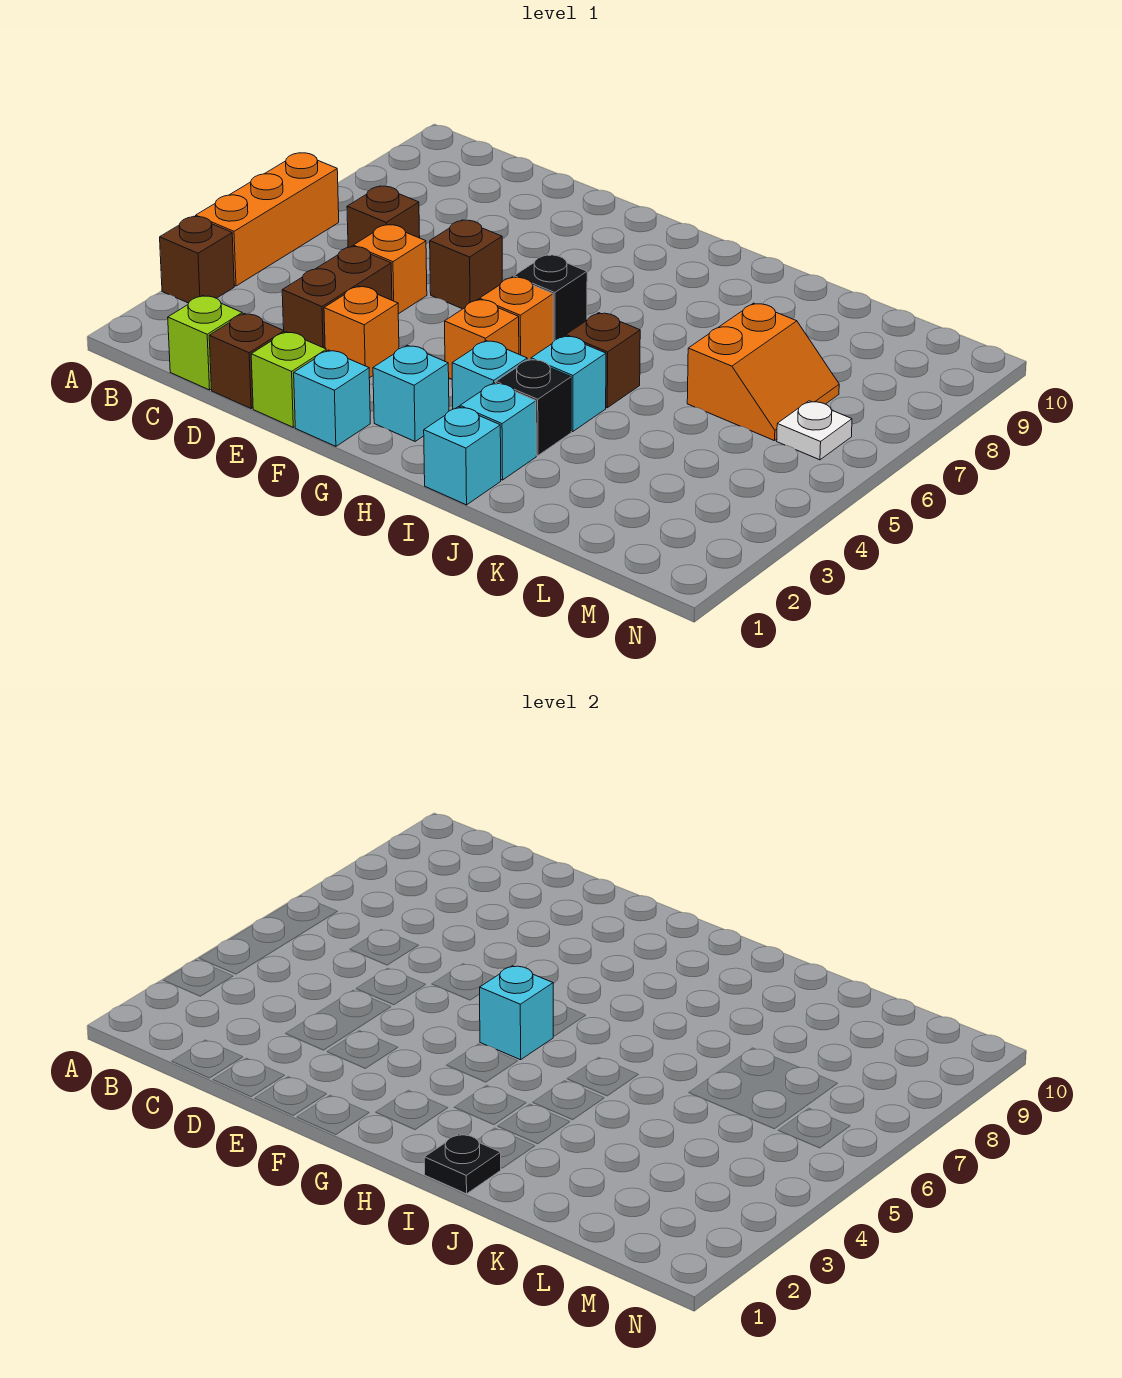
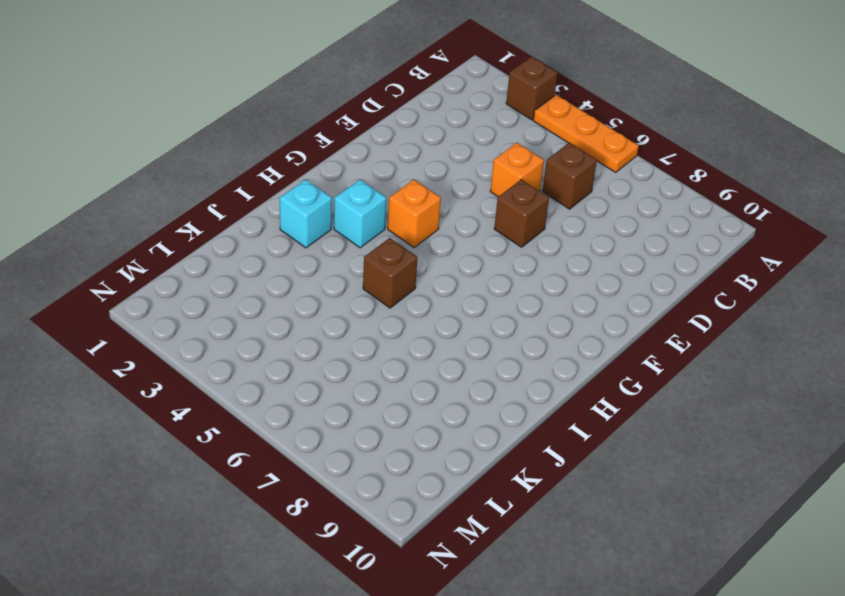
orange 1x3 plate [533,95,639,172] -> orange 1x3 brick [196,153,339,286]
none -> lime 1x1 brick [168,296,242,390]
none -> brown 1x1 brick [209,313,284,408]
none -> brown 1x2 brick [282,246,392,348]

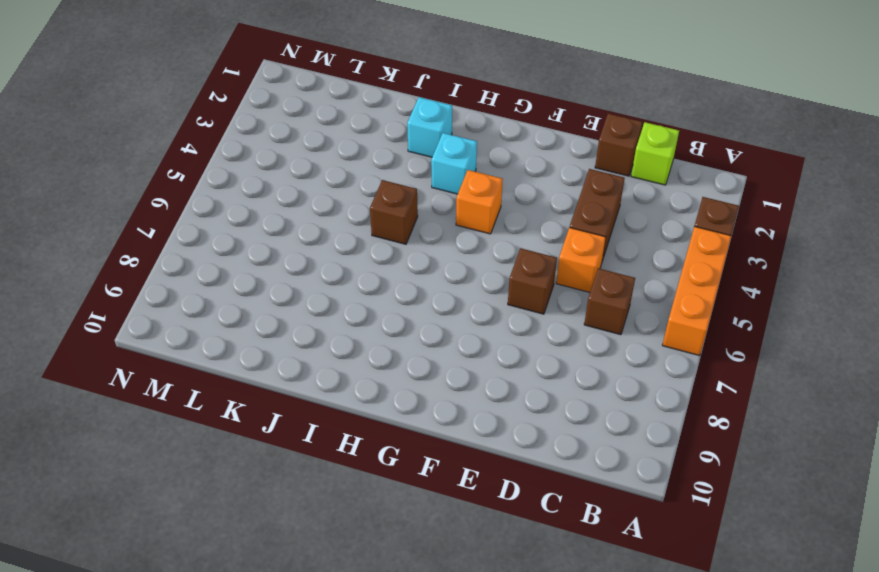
none -> lime 1x1 brick [251,332,326,427]
none -> orange 1x1 brick [324,286,399,378]
none -> cyan 1x1 brick [294,350,370,446]

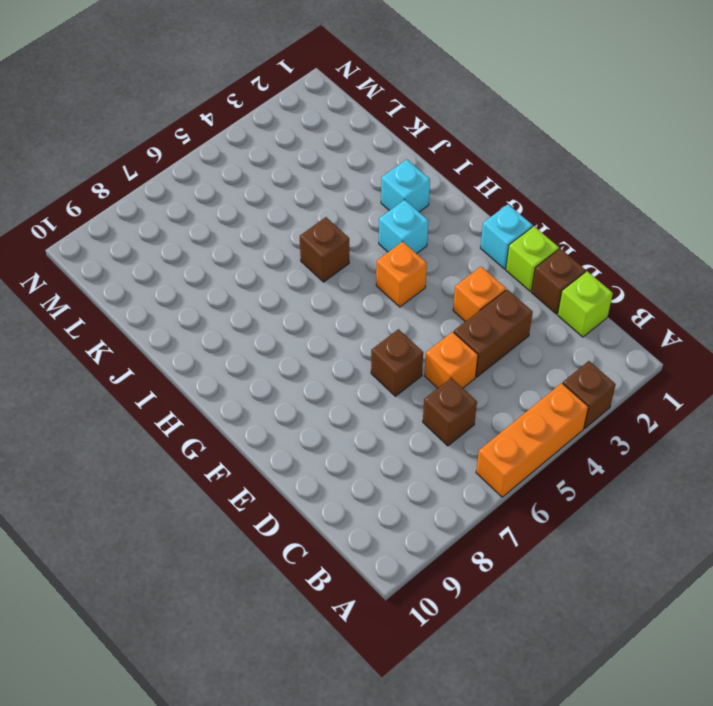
none -> cyan 1x1 brick [373,345,449,441]
none -> orange 1x1 brick [480,277,553,360]
none -> black 1x1 brick [514,255,587,342]

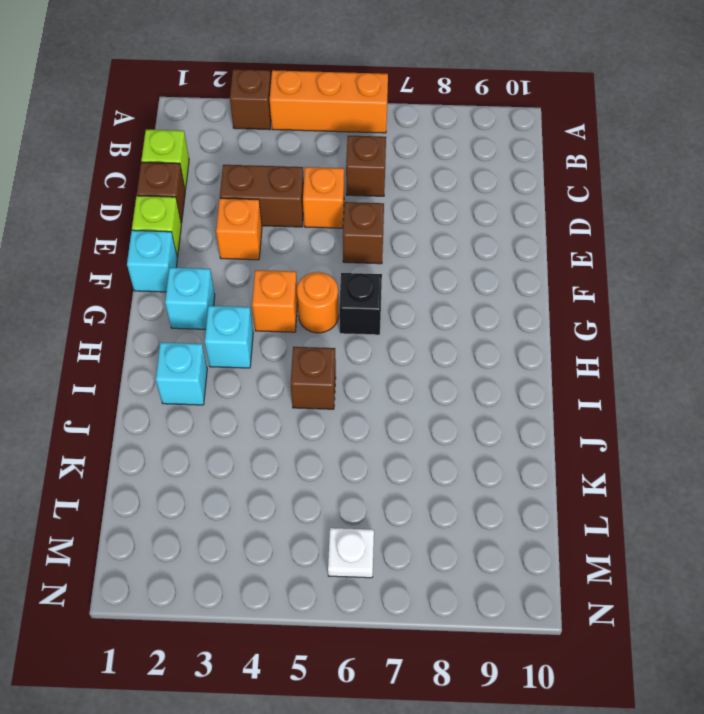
orange 1x1 round brick [297,272,339,333] -> orange 1x1 brick [480,277,553,360]
none -> cyan 1x1 brick [424,407,501,505]
none -> black 1x1 brick [496,359,571,456]
none -> cyan 1x1 brick [531,336,606,432]

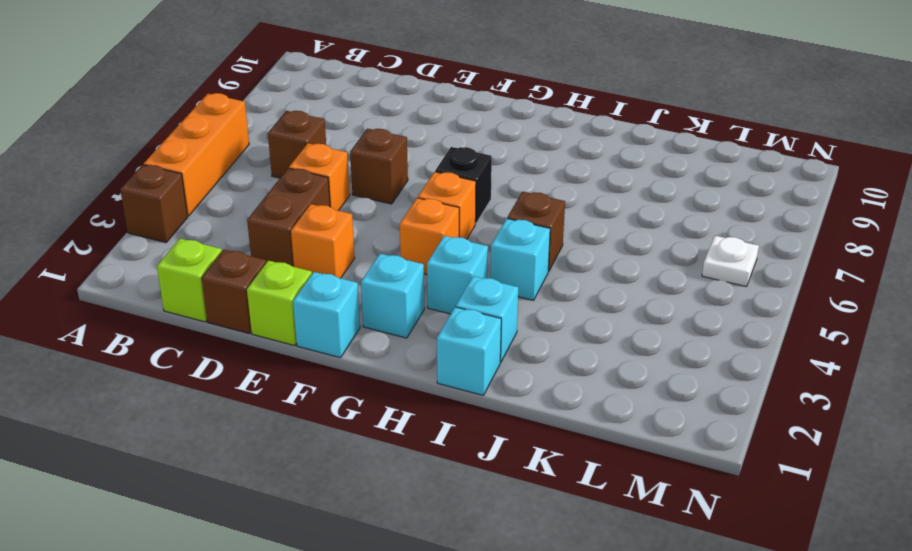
none -> black 1x1 brick [496,359,571,456]
none -> orange 2x2 slope [687,303,839,441]
none -> cyan 1x1 brick [480,966,553,1060]

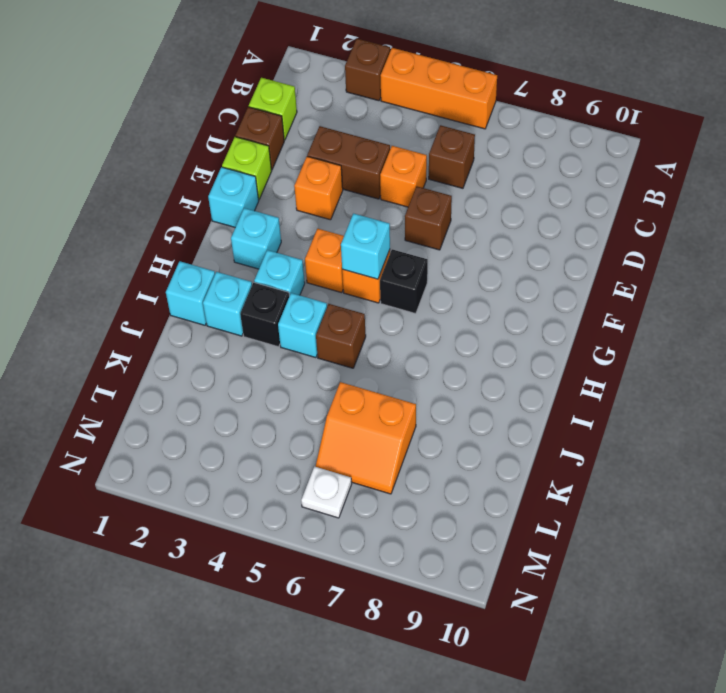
none -> black 1x1 plate [424,1134,501,1194]

